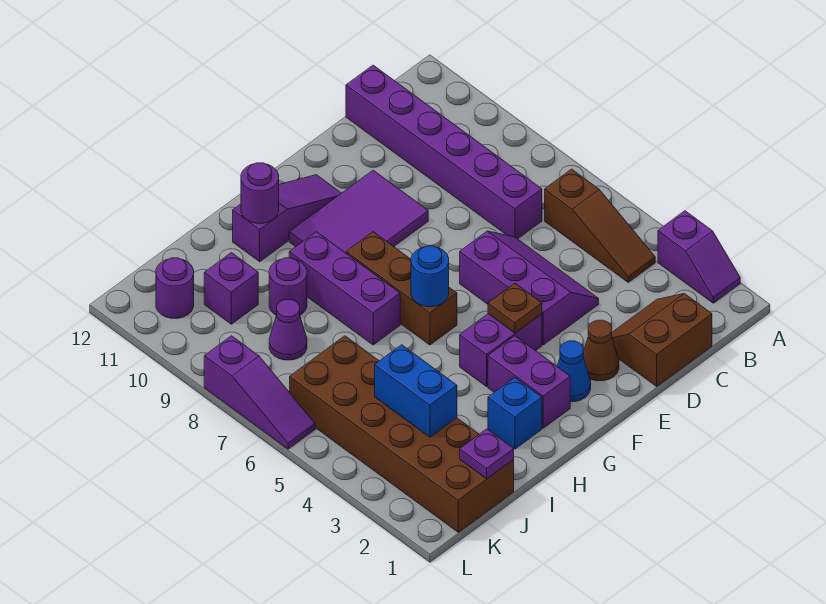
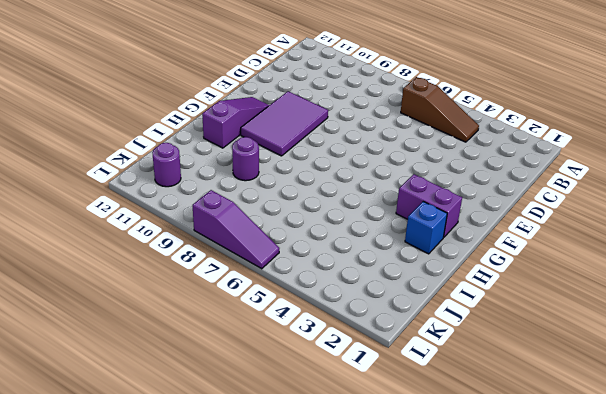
none -> purple 1x2 slope [658,211,740,303]
none -> brown 2x2 slope [612,294,712,386]
none -> purple 1x6 brick [346,65,542,239]

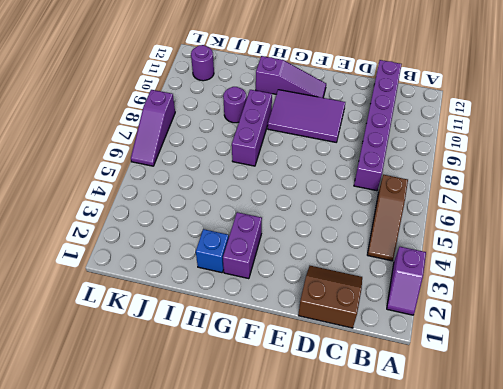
none -> purple 2x3 slope [460,231,599,345]
none -> brown 1x1 cone [583,320,619,381]
none -> blue 1x1 cone [557,341,591,402]

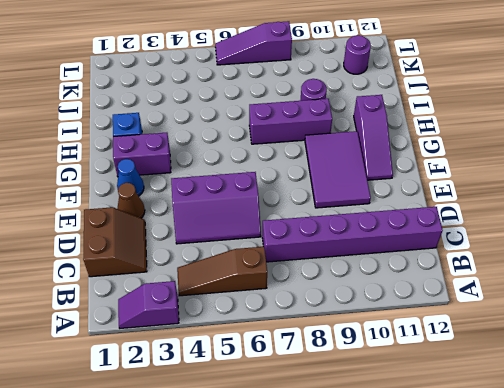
none -> purple 1x2 brick [460,314,542,386]
none -> brown 1x3 brick [346,232,457,345]
none -> brown 2x6 brick [290,336,514,532]

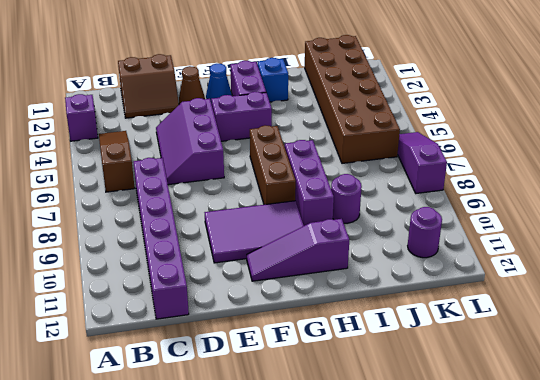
none -> purple 1x1 cone [269,300,307,360]
none -> purple 1x1 brick [204,253,258,324]
none -> brown 1x1 plate [488,283,542,333]

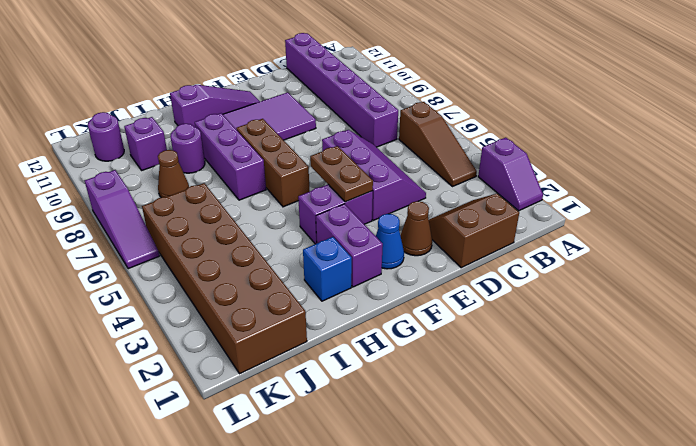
brown 1x2 plate [310,146,373,202] -> brown 1x1 plate [488,283,542,333]
brown 1x1 cone [158,150,189,198] -> purple 1x1 cone [269,300,307,360]
none -> blue 1x1 round brick [411,246,449,307]
none -> purple 1x1 round brick [241,163,279,223]
none -> purple 1x1 plate [460,429,514,479]

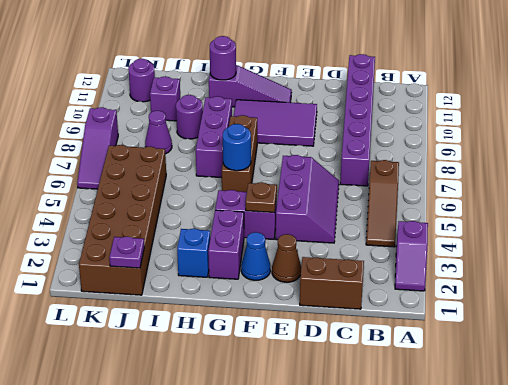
none -> blue 1x2 brick [375,345,457,437]

